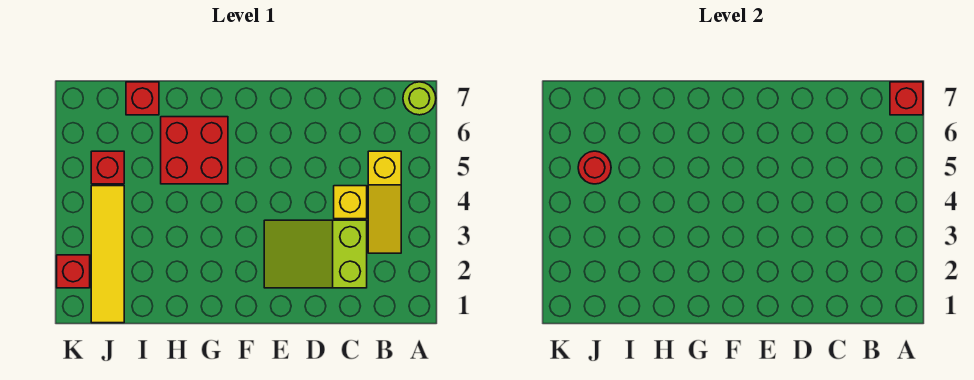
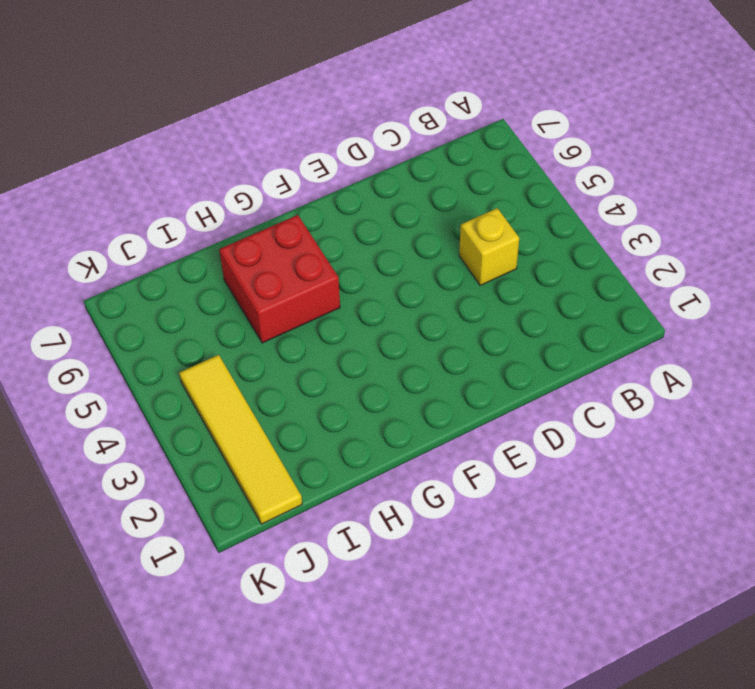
none -> lime 1x1 round brick [403,82,436,115]
none -> yellow 1x3 slope [368,151,401,253]

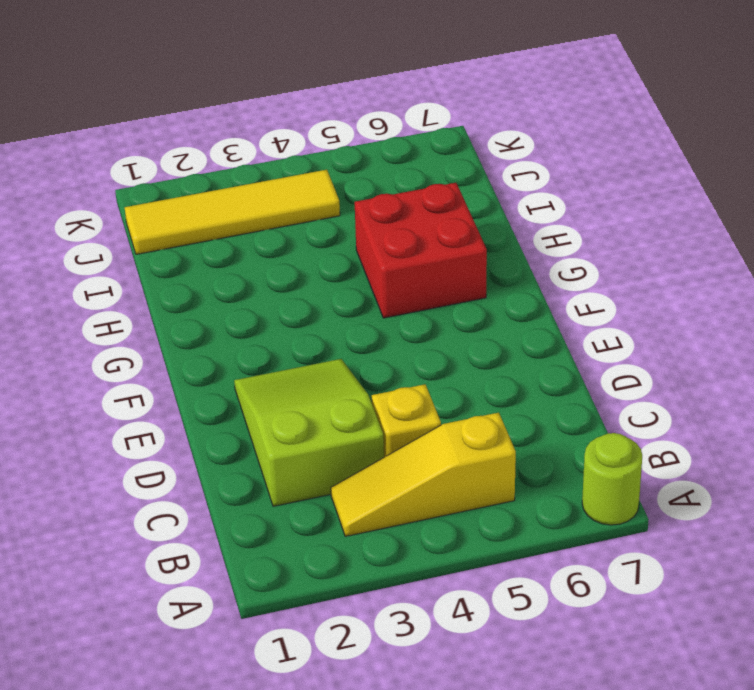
none -> red 1x1 brick [126,82,159,115]
none -> red 1x1 brick [91,151,124,184]

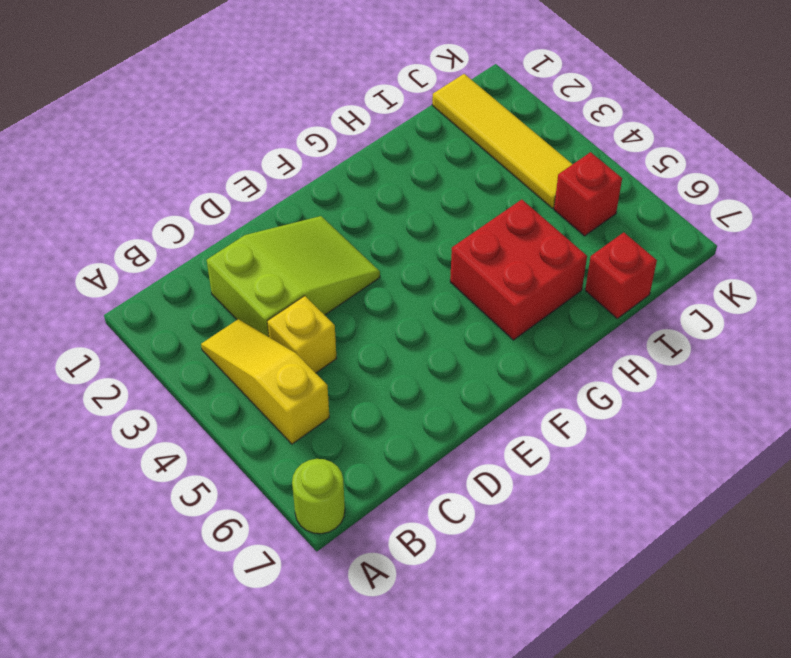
none -> red 1x1 brick [57,255,90,288]
none -> red 1x1 brick [890,82,923,115]

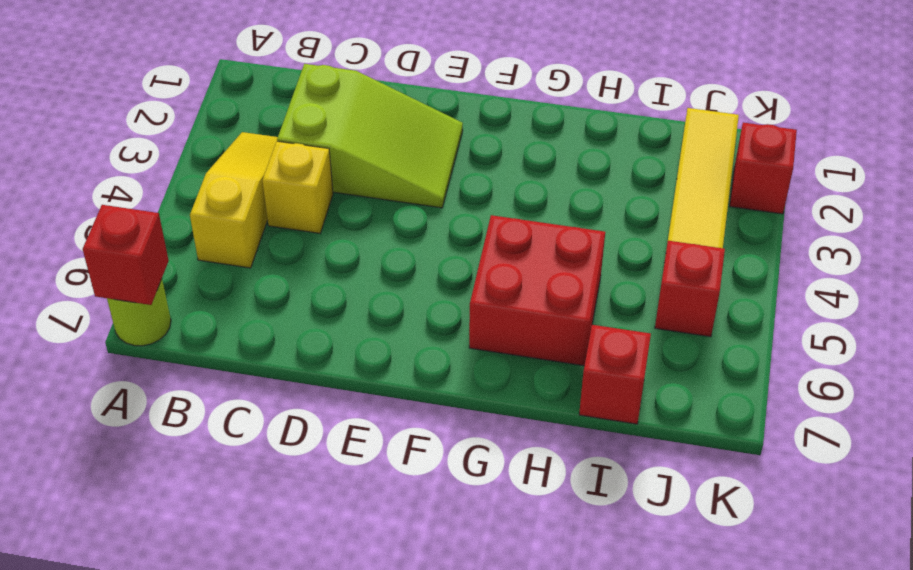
none -> red 1x1 round brick [578,151,611,184]

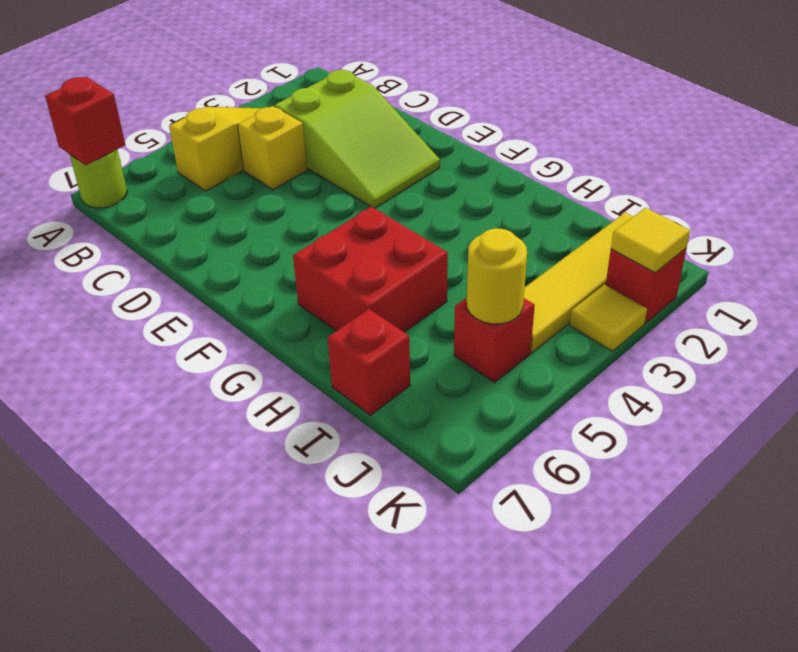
yellow 1x1 round brick [467,228,527,324] -> red 1x1 round brick [578,151,611,184]
yellow 1x1 tile [611,208,690,273] -> none
yellow 1x1 tile [570,285,647,351] -> none

